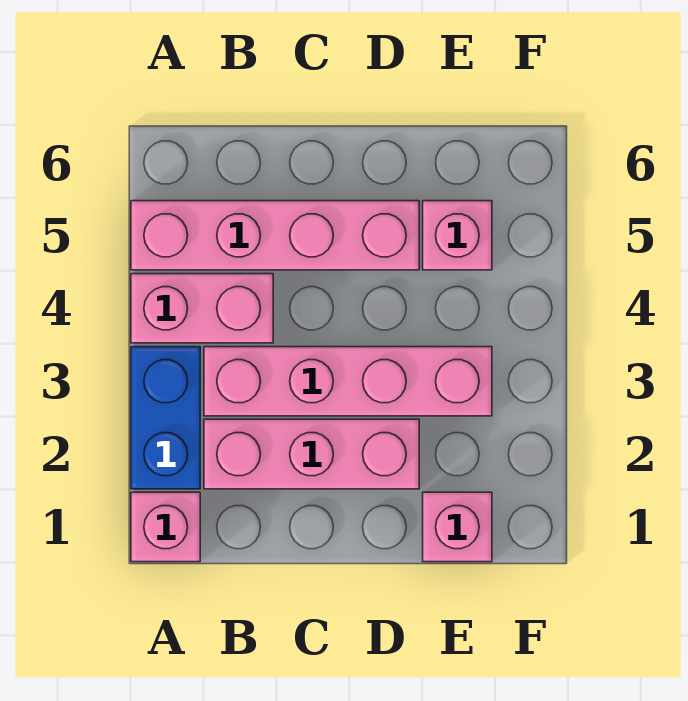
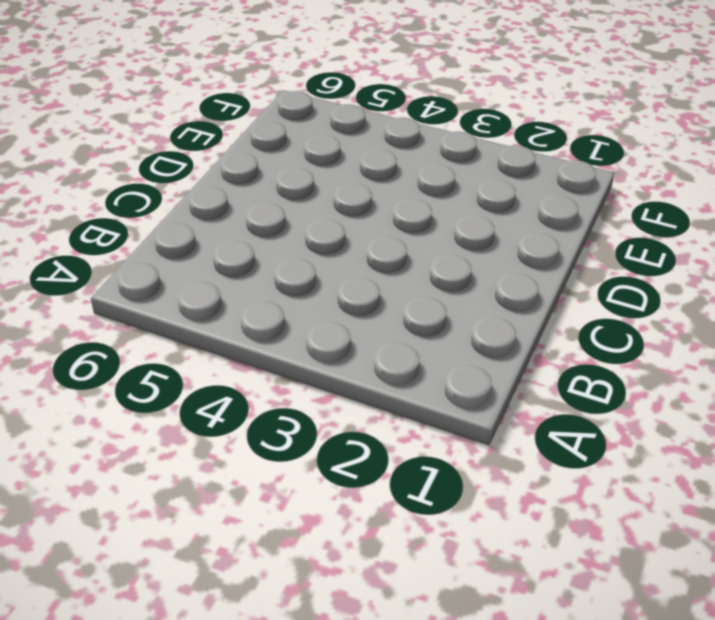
none -> pink 1x1 brick [131,492,200,562]
none -> blue 1x2 brick [131,347,200,489]

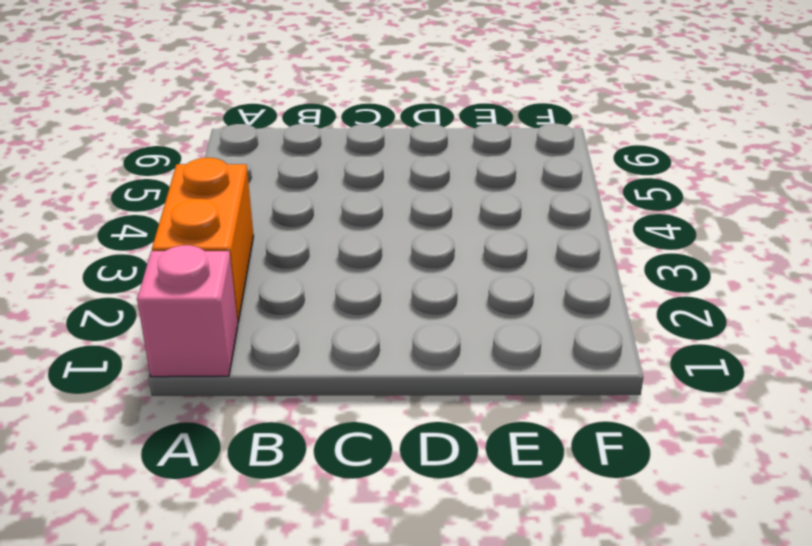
orange 1x2 brick [152,158,254,323] -> blue 1x2 brick [131,347,200,489]
none -> pink 1x2 brick [131,274,273,343]
none -> pink 1x4 brick [131,201,419,270]

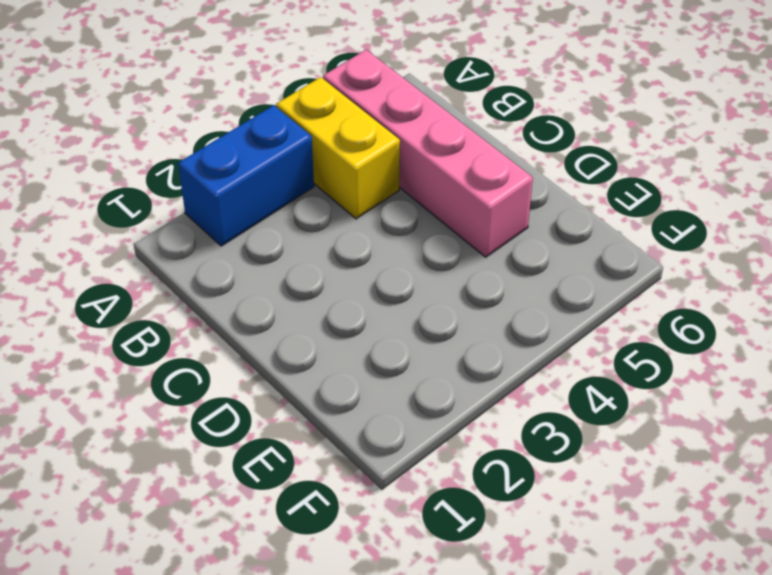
yellow 1x2 brick [276,77,400,219] -> pink 1x2 brick [131,274,273,343]
none -> pink 1x1 brick [131,492,200,562]
none -> pink 1x3 brick [204,419,419,489]

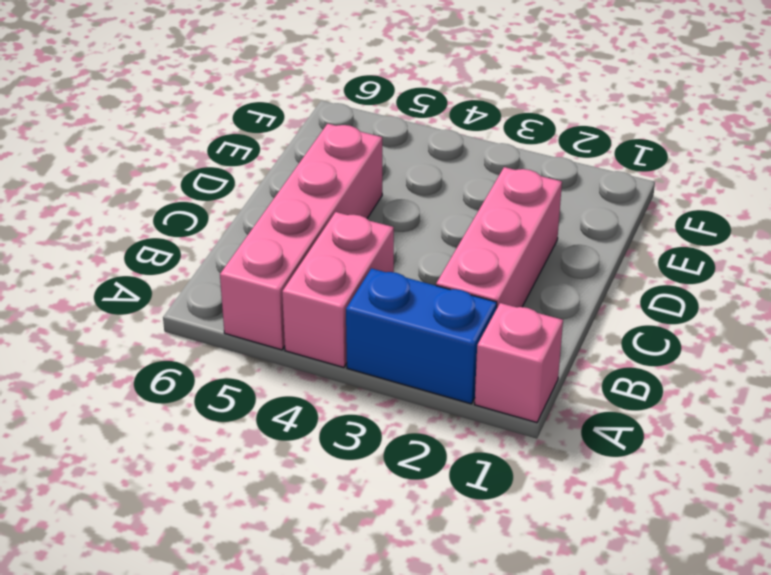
none -> pink 1x4 brick [204,347,492,416]
none -> pink 1x1 brick [423,492,492,562]

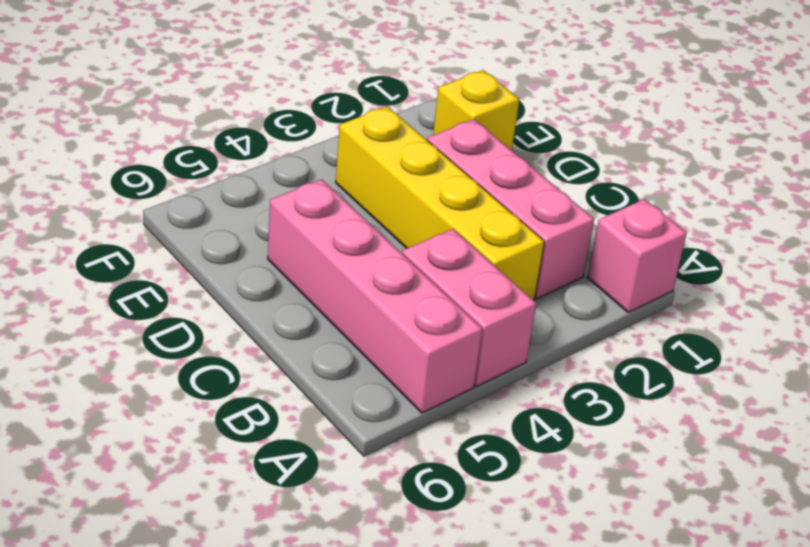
yellow 1x4 brick [336,106,544,300] -> pink 1x4 brick [204,347,492,416]
yellow 1x1 brick [433,70,519,150] -> pink 1x1 brick [423,492,492,562]
none -> blue 1x2 brick [131,347,200,489]
none -> pink 1x1 brick [423,201,492,270]

